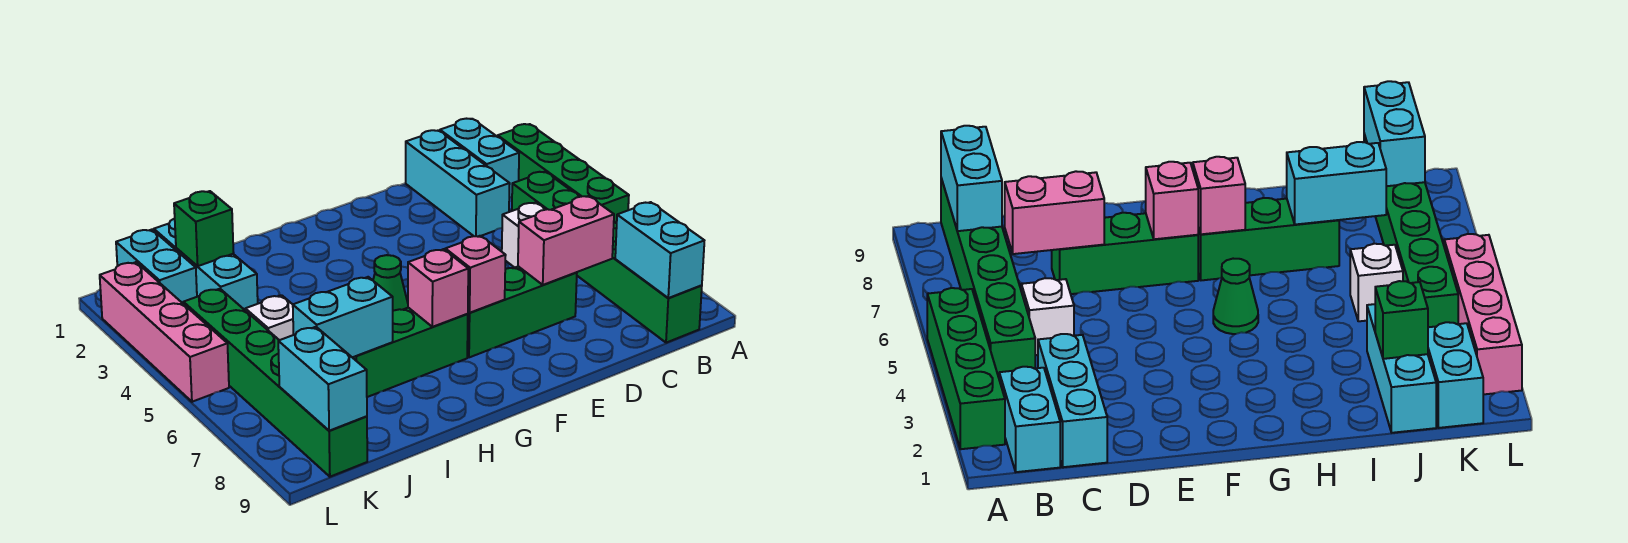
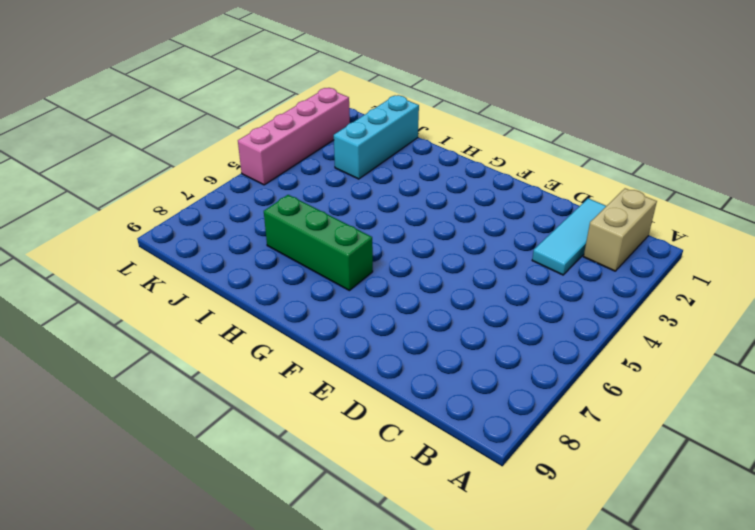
tan 1x2 brick [584,188,657,271] -> cyan 1x2 brick [440,119,519,198]
cyan 1x3 tile [532,198,606,275] -> cyan 1x3 brick [406,130,510,237]
none -> green 1x4 brick [498,124,629,223]
none -> green 1x6 brick [512,172,702,343]
none -> white 1x1 brick [502,202,545,268]

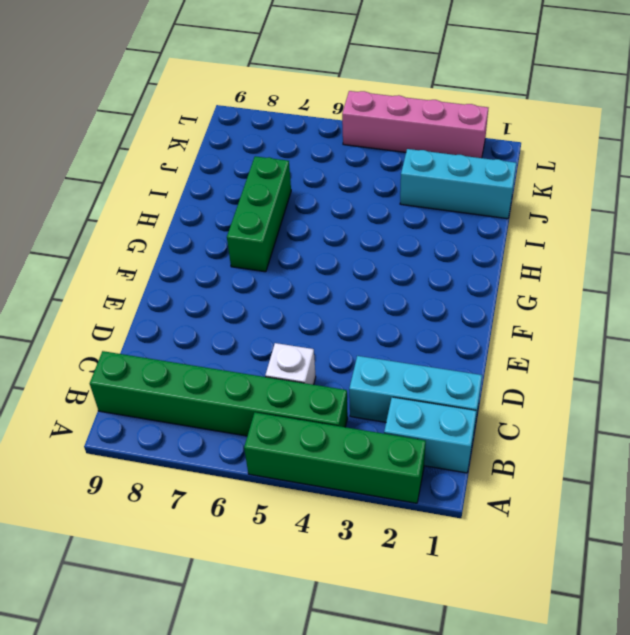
none -> green 1x3 brick [467,266,577,357]
none -> green 1x1 cone [373,255,408,311]
none -> white 1x1 brick [245,295,293,340]

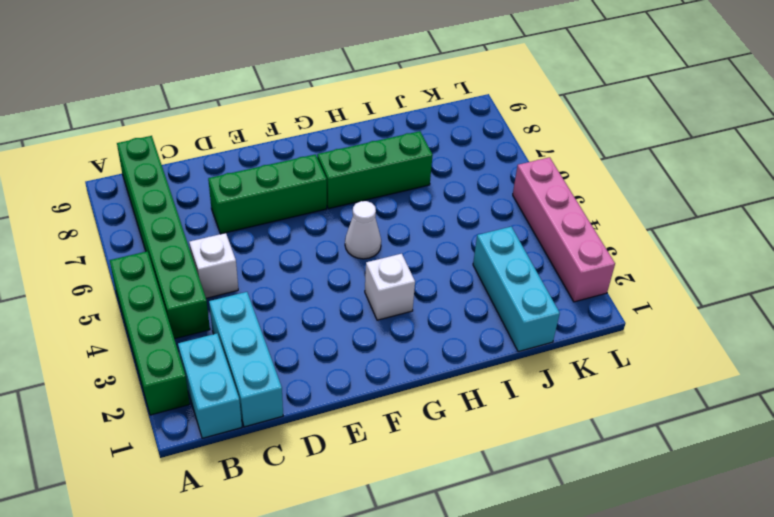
white 1x1 brick [365,254,415,320] -> white 1x1 brick moved to [245,295,293,340]
white 1x1 cone [345,201,381,259] -> green 1x1 cone [373,255,408,311]
none -> cyan 1x2 brick [116,230,197,303]
none -> green 1x6 brick [183,289,367,477]
none -> cyan 1x2 brick [615,202,704,298]

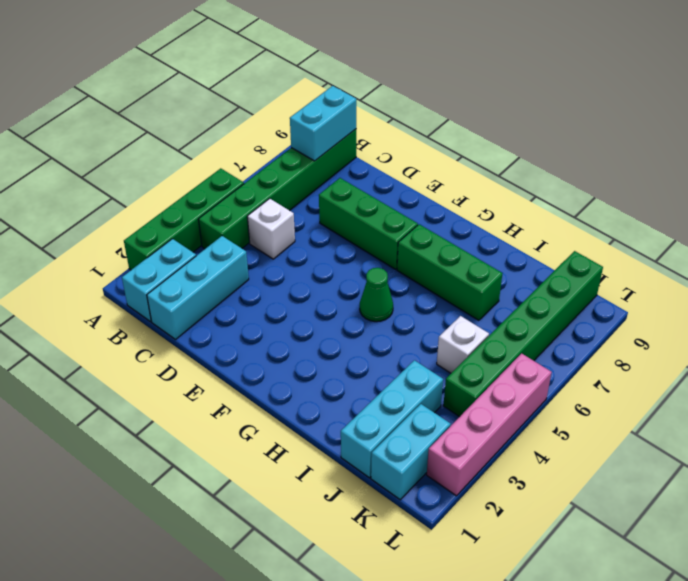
none -> pink 1x2 brick [518,196,614,285]
none -> pink 1x1 brick [445,236,506,313]
none -> pink 1x1 brick [408,249,468,327]

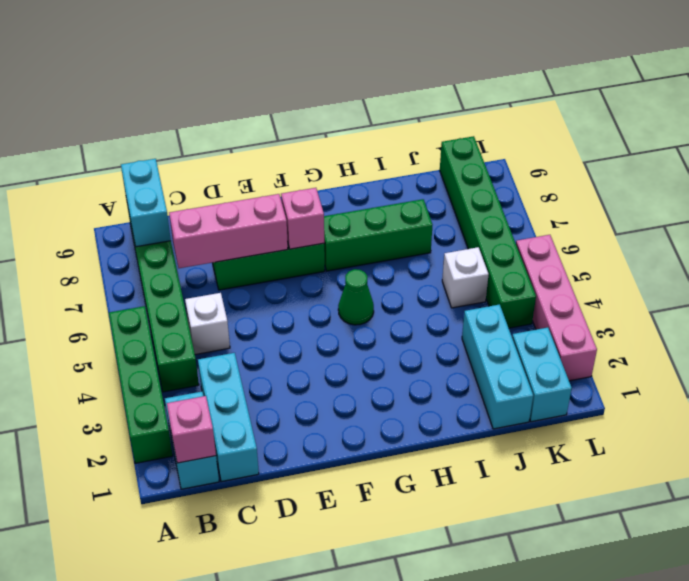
pink 1x1 brick [167,396,216,463] -> pink 1x1 brick moved to [408,249,468,327]
pink 1x3 brick [169,194,288,268] -> pink 1x2 brick [518,196,614,285]
none -> cyan 1x2 brick [293,277,393,357]
none -> green 1x1 brick [174,191,234,266]
none -> cyan 1x2 brick [278,327,367,431]

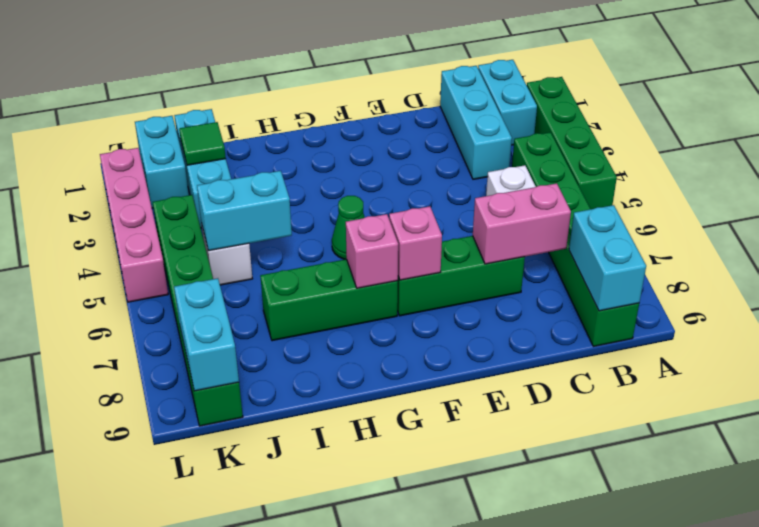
cyan 1x2 brick [197,171,292,251] -> cyan 1x2 brick moved to [293,277,393,357]
green 1x1 tile [179,122,226,165] -> green 1x1 brick [174,191,234,266]

